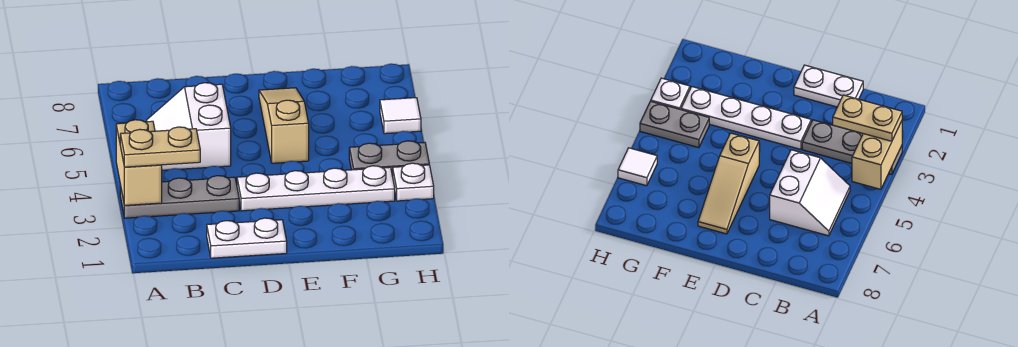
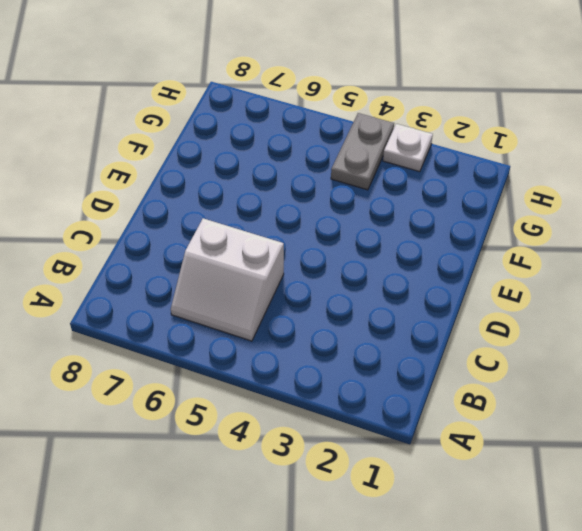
none -> grey 1x3 plate [120,176,239,218]
none -> white 1x2 plate [207,218,287,258]

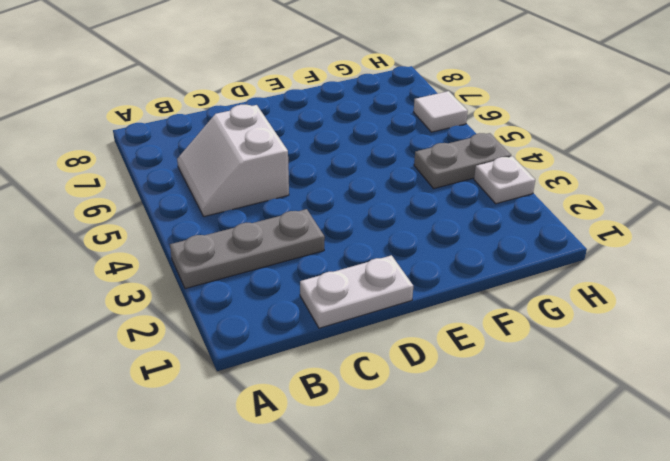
none -> white 1x4 plate [237,166,395,211]
none -> tan 1x3 slope [259,88,309,163]

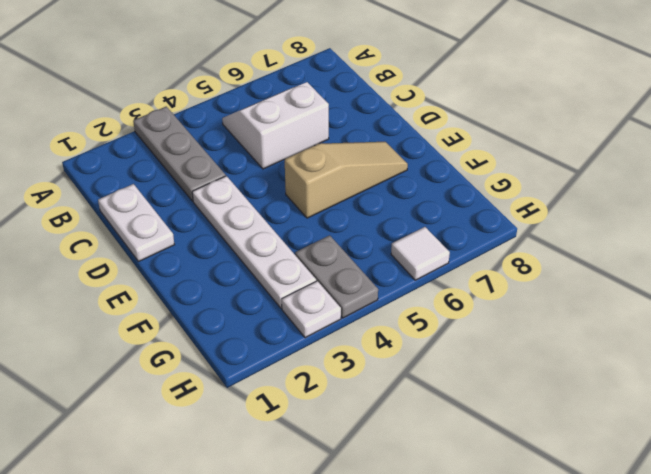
none -> tan 1x2 brick [116,120,162,205]
none -> tan 1x2 plate [120,127,200,167]

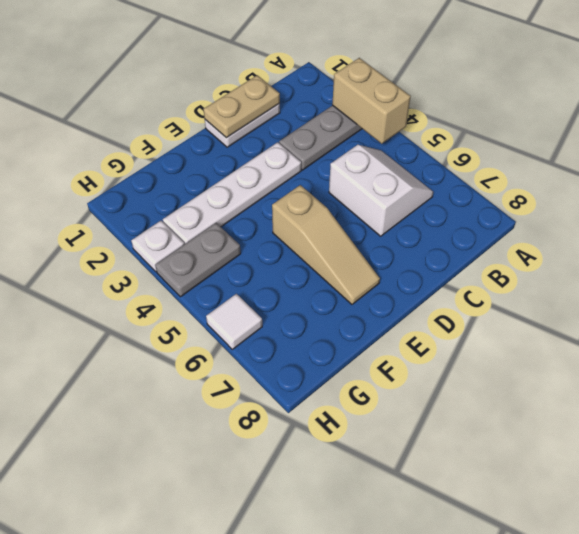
tan 1x2 plate [203,75,280,138] -> tan 1x2 plate moved to [120,127,200,167]

